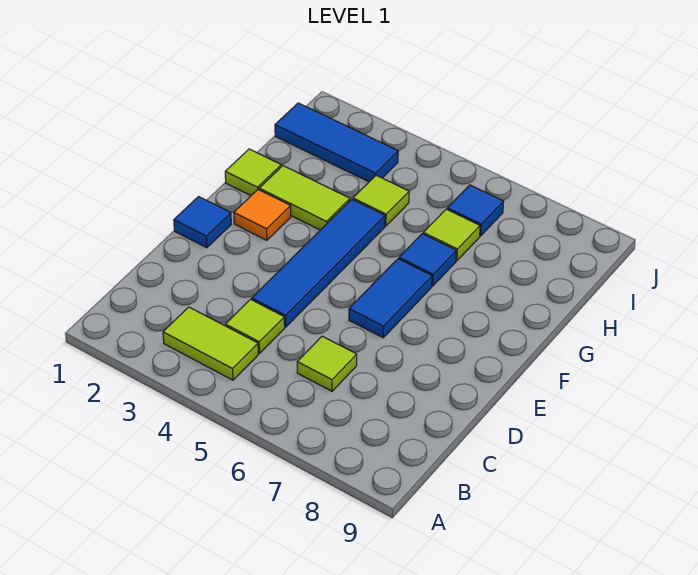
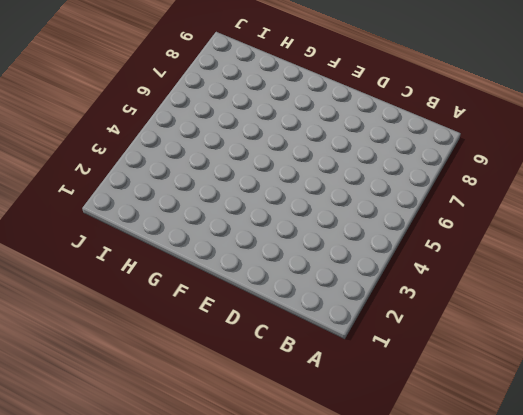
none -> lime 1x2 tile [163,307,258,380]
none -> lime 1x1 tile [225,299,285,353]
none -> lime 1x1 tile [297,336,357,391]

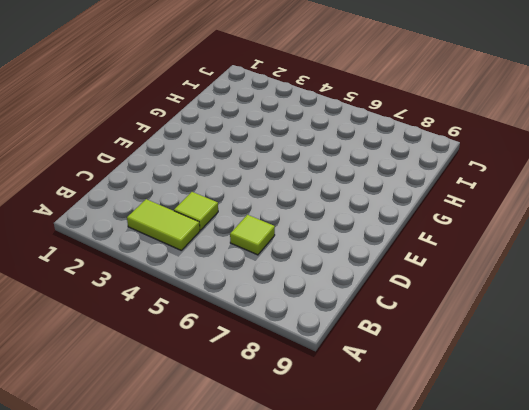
none -> blue 1x4 tile [252,199,385,327]
none -> blue 1x1 tile [174,197,231,248]
none -> blue 1x2 tile [349,259,432,338]

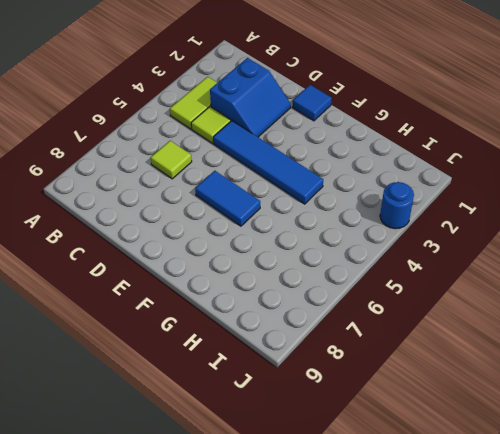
blue 2x2 slope [210,58,291,137] -> none
blue 1x1 round brick [380,182,414,229] -> none
none -> orange 1x1 tile [234,190,291,240]
none -> lime 1x1 tile [225,149,281,195]
none -> lime 1x2 tile [259,166,350,230]

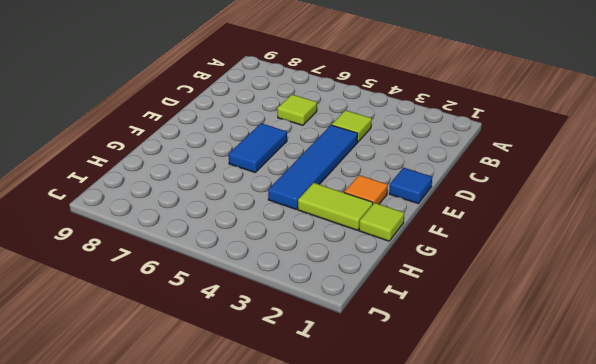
none -> lime 1x2 tile [163,307,258,380]
none -> blue 1x1 tile [399,234,456,286]
none -> lime 1x1 tile [353,175,409,226]

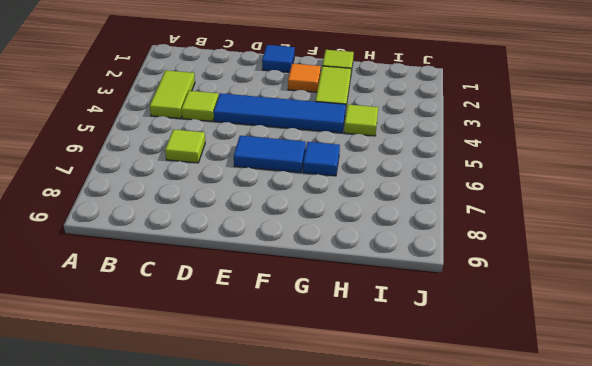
none -> lime 1x1 tile [423,209,480,261]
none -> blue 1x3 tile [275,103,398,182]
none -> blue 1x1 tile [447,185,504,236]

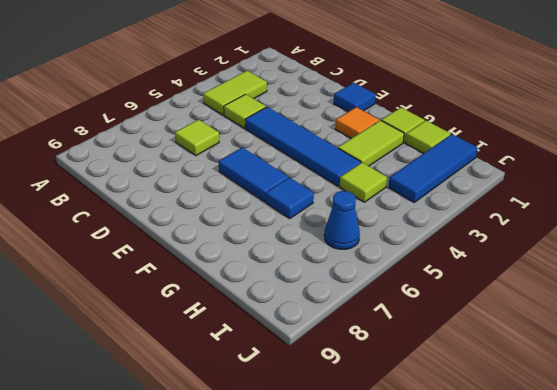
lime 1x1 tile [405,121,450,153] -> lime 1x1 tile moved to [423,209,480,261]
blue 1x1 cone [324,191,360,249] -> blue 1x1 tile [447,185,504,236]

